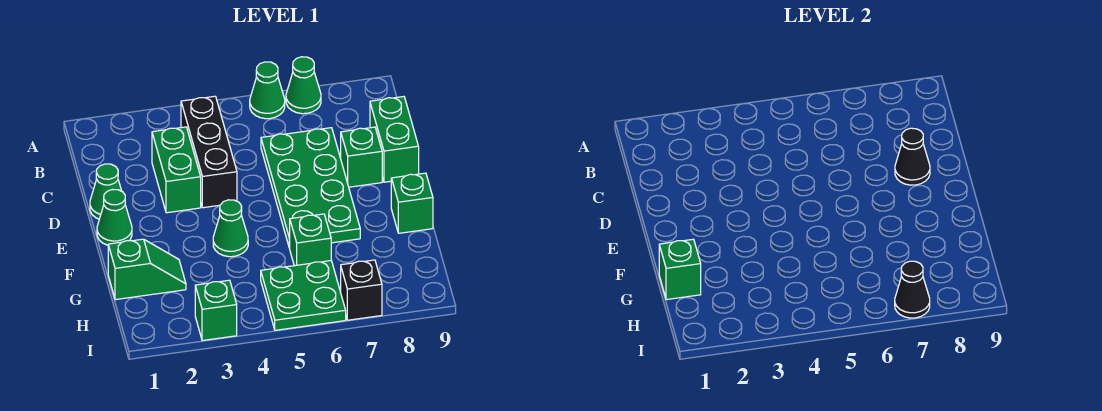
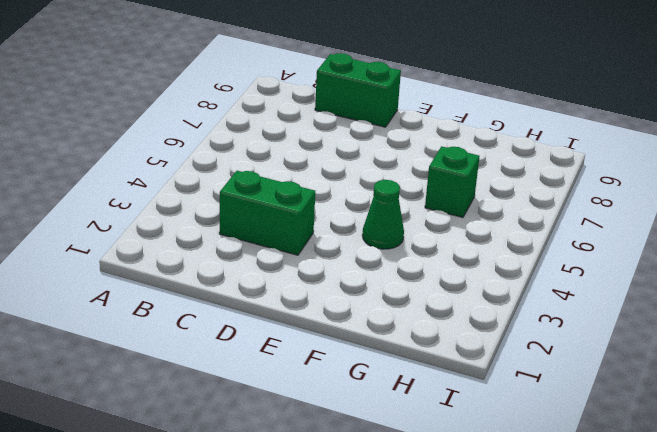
none -> green 1x1 cone [250,62,285,119]
none -> green 1x1 cone [286,57,321,114]
none -> black 1x3 brick [181,96,237,208]

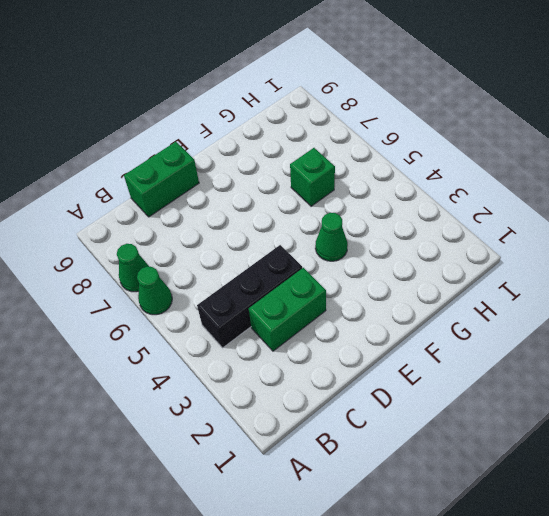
none -> green 2x4 plate [261,128,360,248]
none -> green 1x1 cone [90,164,122,219]
none -> green 1x1 brick [341,127,382,187]

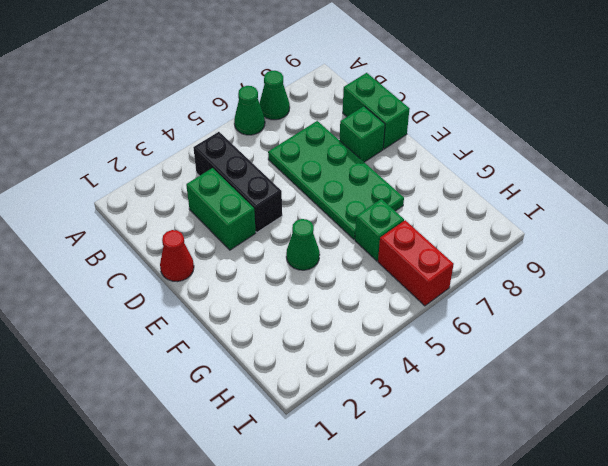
red 1x1 cone [160,230,194,282] -> green 1x1 cone [90,164,122,219]
red 1x2 brick [378,220,454,306] -> green 2x2 plate [261,261,346,330]
none -> green 1x1 cone [97,190,132,245]
none -> green 1x1 brick [391,173,433,233]
none -> green 1x2 slope [108,239,186,300]

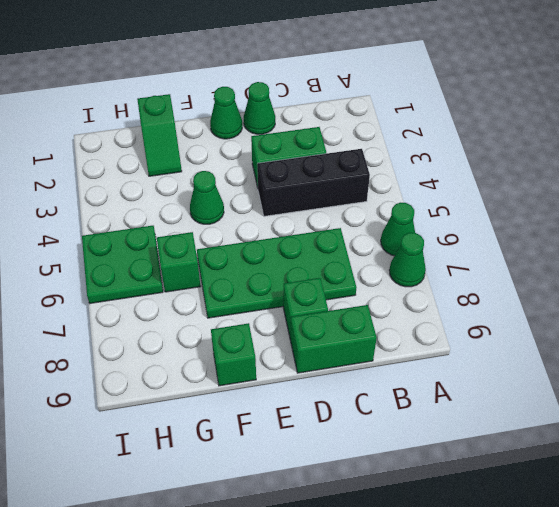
none -> green 1x1 brick [195,280,237,341]
none -> black 1x1 brick [341,260,382,320]
none -> black 1x1 cone [895,128,930,185]

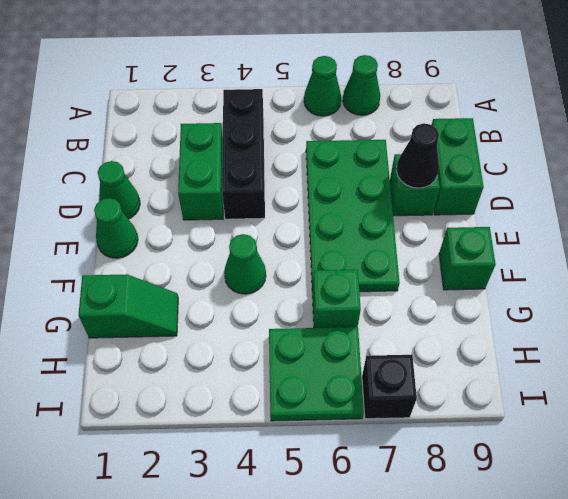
none -> green 1x1 brick [195,280,237,341]
none -> green 1x1 brick [659,239,701,300]
none -> black 1x1 cone [895,261,930,318]

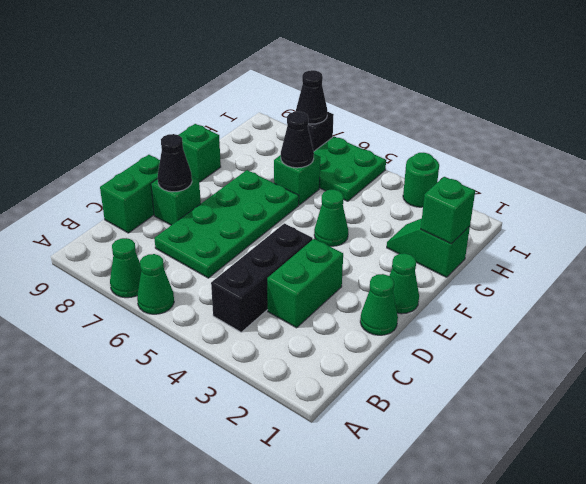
black 1x1 cone [281,112,314,168] -> none
green 1x1 round brick [403,153,439,207] -> green 1x1 brick [195,280,237,341]

